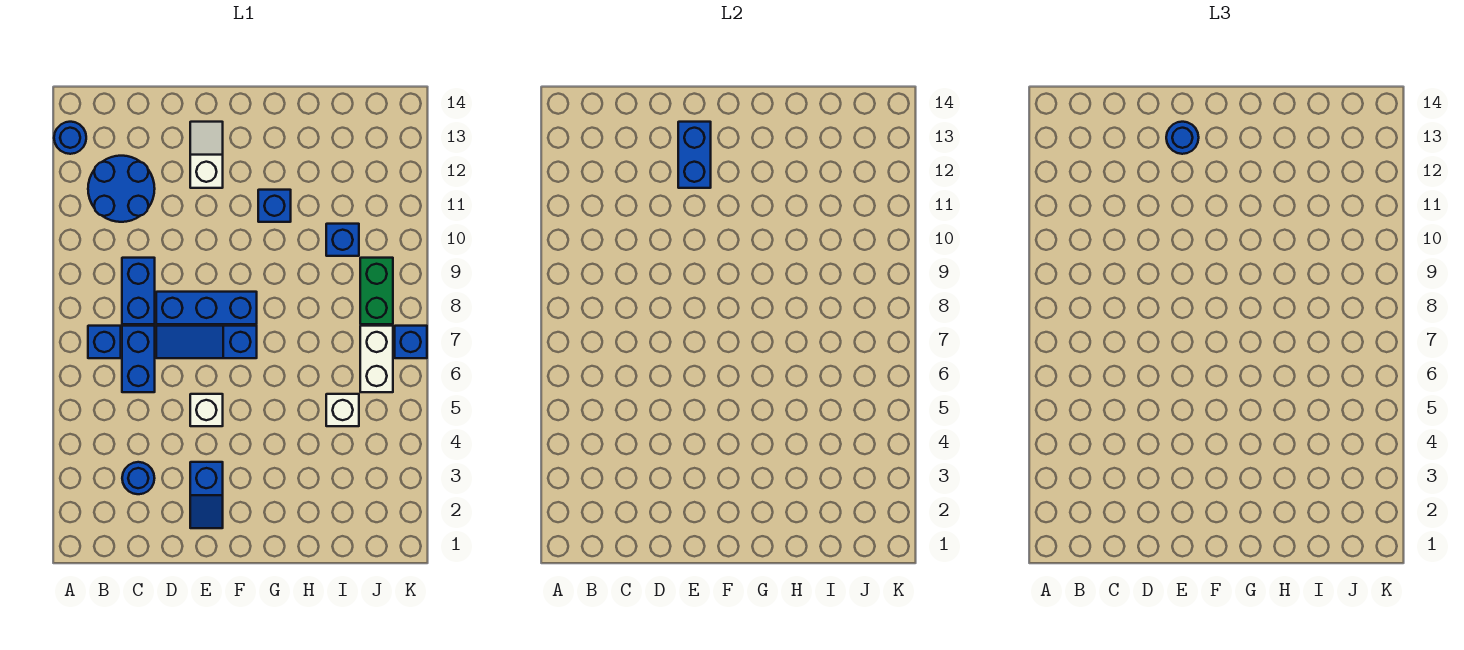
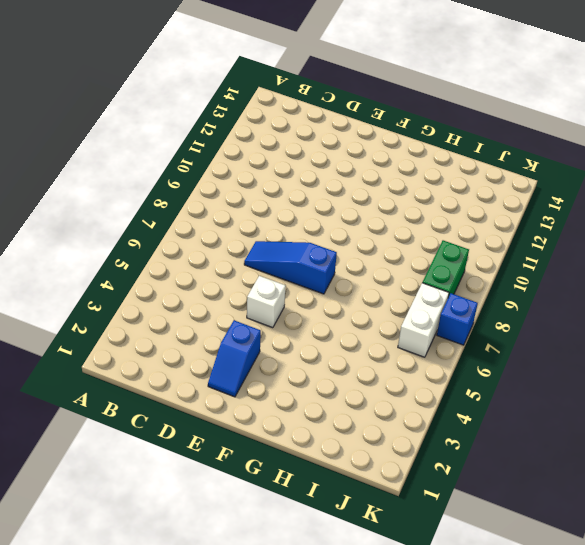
none -> blue 1x1 round brick [54,122,86,154]
none -> blue 1x1 brick [88,326,121,358]
none -> blue 2x2 round brick [88,156,155,222]

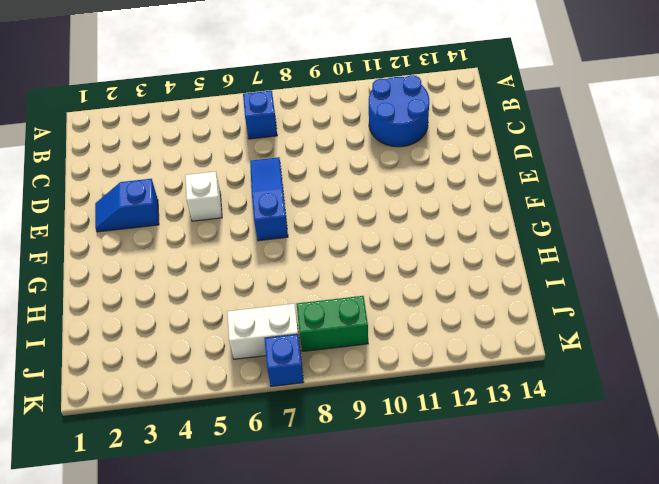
none -> blue 1x1 round brick [54,122,86,154]
none -> blue 1x1 round brick [122,462,155,494]
none -> blue 1x2 brick [122,326,155,392]

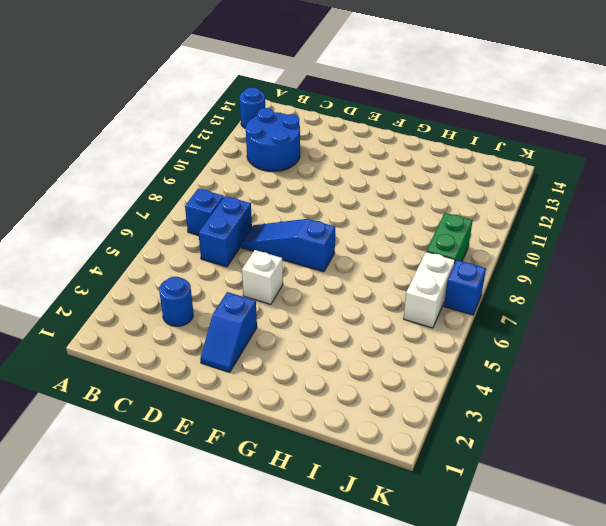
none -> blue 1x2 brick [122,258,155,324]
none -> blue 1x3 brick [156,292,257,324]
none -> white 1x2 slope [190,122,223,188]

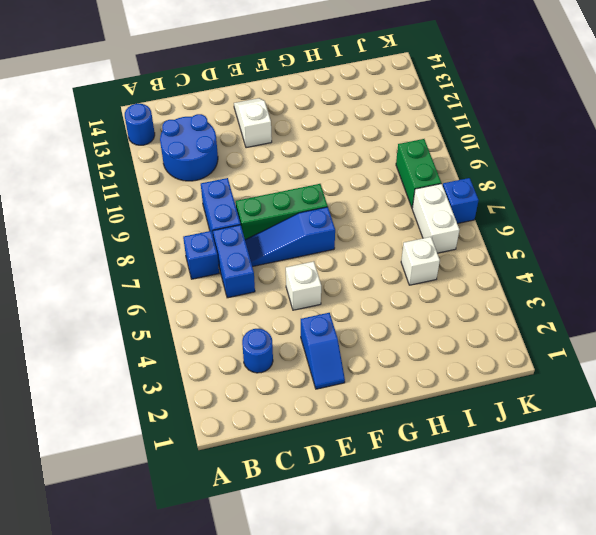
green 1x3 brick [236,184,328,240] -> blue 1x3 brick [156,292,257,324]
none -> blue 1x1 brick [258,190,291,222]
none -> blue 1x1 brick [326,224,359,256]
none -> blue 1x2 brick [678,122,711,188]

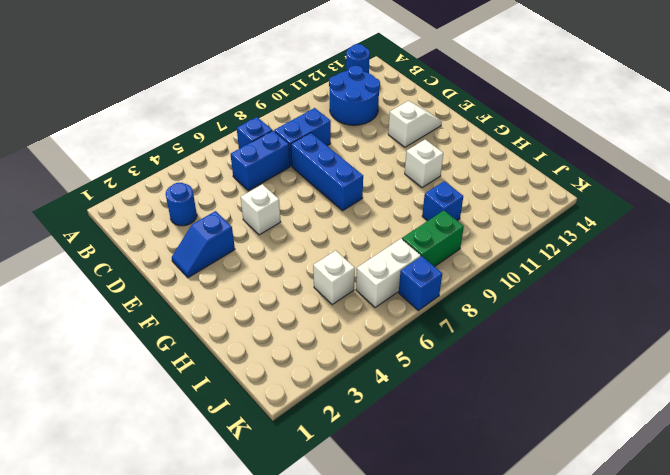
white 1x1 brick [405,139,443,188] -> blue 1x1 brick [258,190,291,222]
none -> blue 1x3 slope [156,326,257,358]
none -> blue 1x2 brick [678,122,711,188]
none -> blue 1x1 round brick [1166,122,1199,154]

